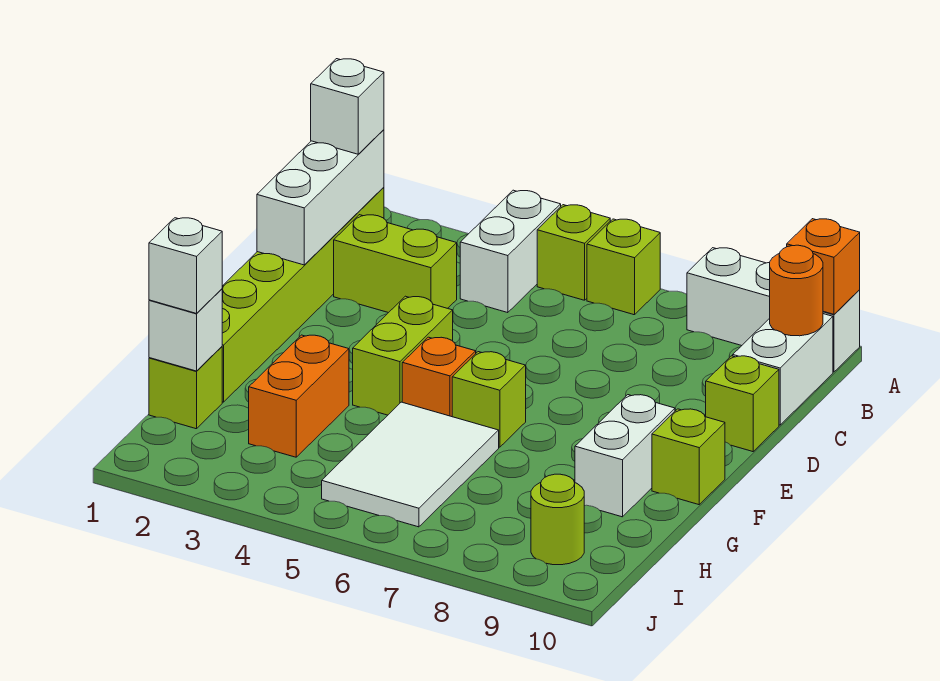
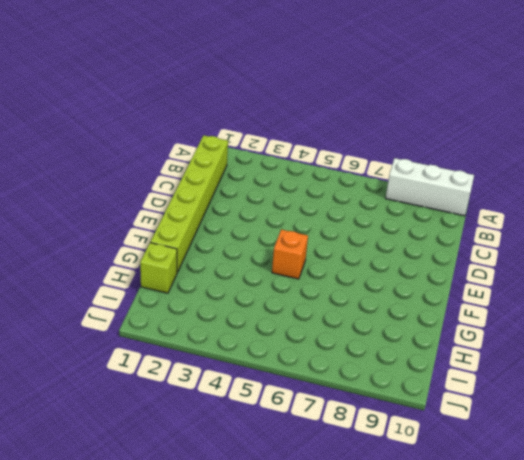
none -> white 1x2 brick [460,190,561,313]
none -> lime 1x1 brick [537,205,610,300]
none -> lime 1x1 brick [587,219,660,315]

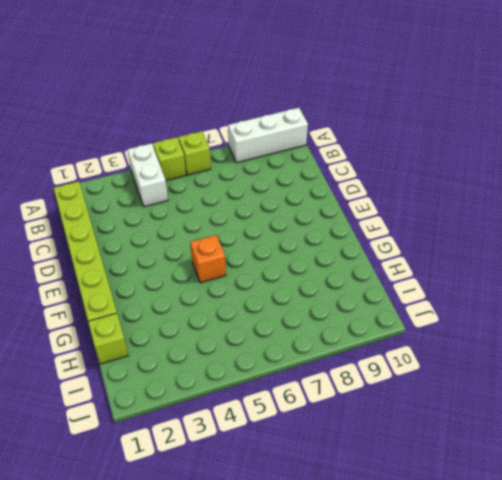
none -> white 1x2 brick [733,314,833,425]
none -> lime 1x2 brick [334,215,457,313]
none -> lime 1x1 brick [706,356,779,452]

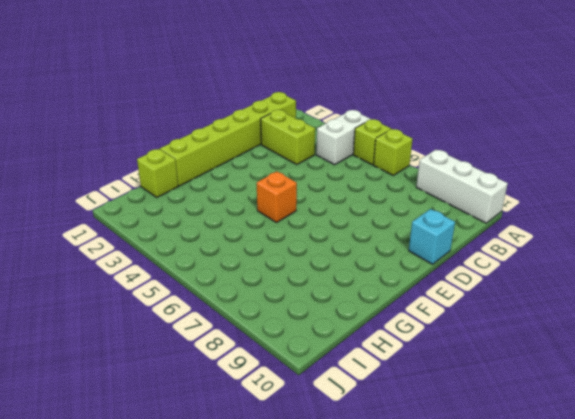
cyan 1x1 brick [409,209,455,264] -> lime 1x1 brick [706,356,779,452]
none -> white 1x2 brick [733,314,833,425]
none -> lime 1x2 brick [353,296,453,415]
none -> lime 1x1 brick [452,352,526,447]

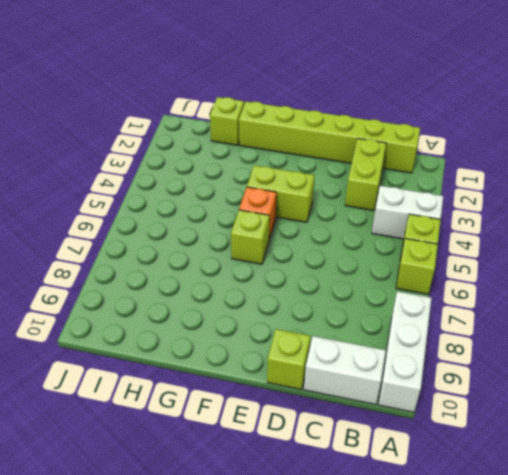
none -> white 1x2 brick [575,395,675,517]
none -> lime 1x1 brick [652,409,725,505]
none -> orange 1x2 brick [249,335,349,457]

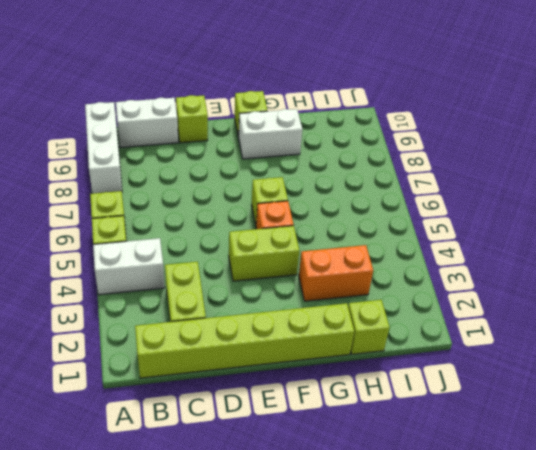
none -> white 2x3 tile [322,402,499,527]
none -> lime 1x1 round brick [531,474,584,565]
none -> orange 1x1 brick [787,219,860,314]

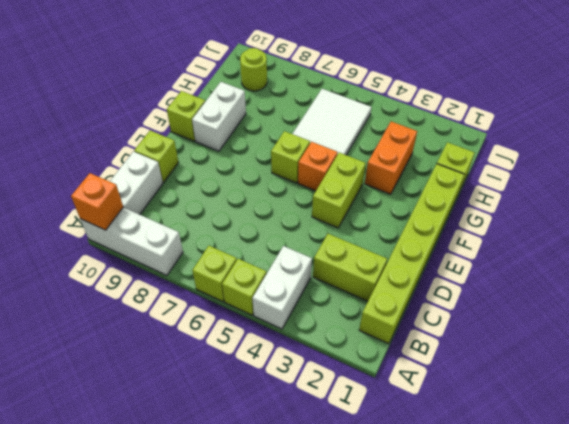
none -> white 1x3 brick [257,130,384,265]
none -> orange 1x1 round brick [770,245,823,336]
none -> white 1x1 brick [149,289,222,371]

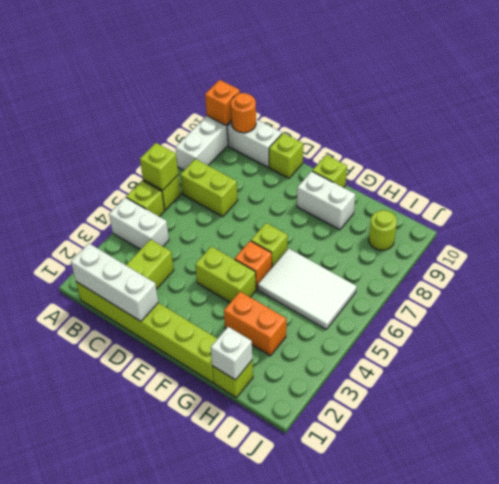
lime 1x1 brick [140,143,178,190] -> none
lime 1x2 brick [180,159,238,217] -> none
none -> white 1x1 brick [311,59,384,154]
none -> white 1x1 brick [149,218,222,313]

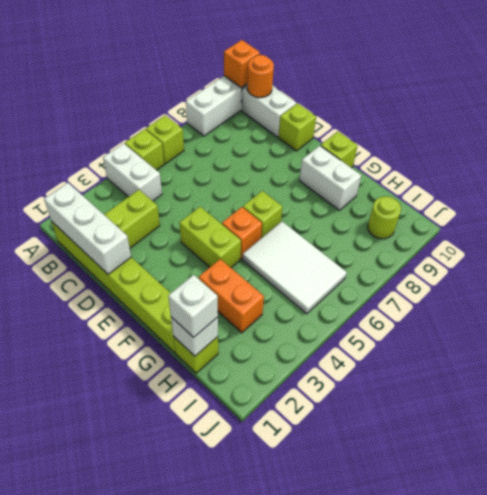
none -> white 1x1 brick [311,59,384,154]

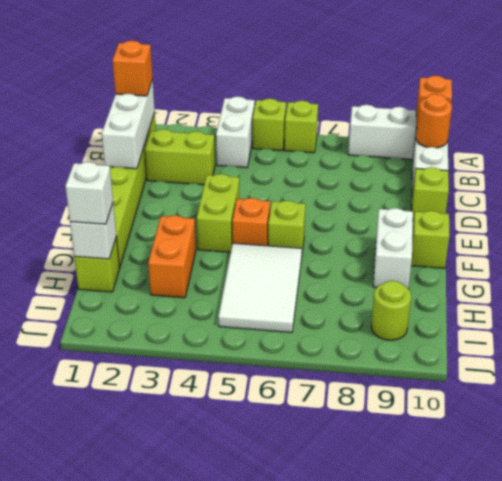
orange 1x1 brick [113,41,153,96] -> white 1x1 brick [311,59,384,154]

